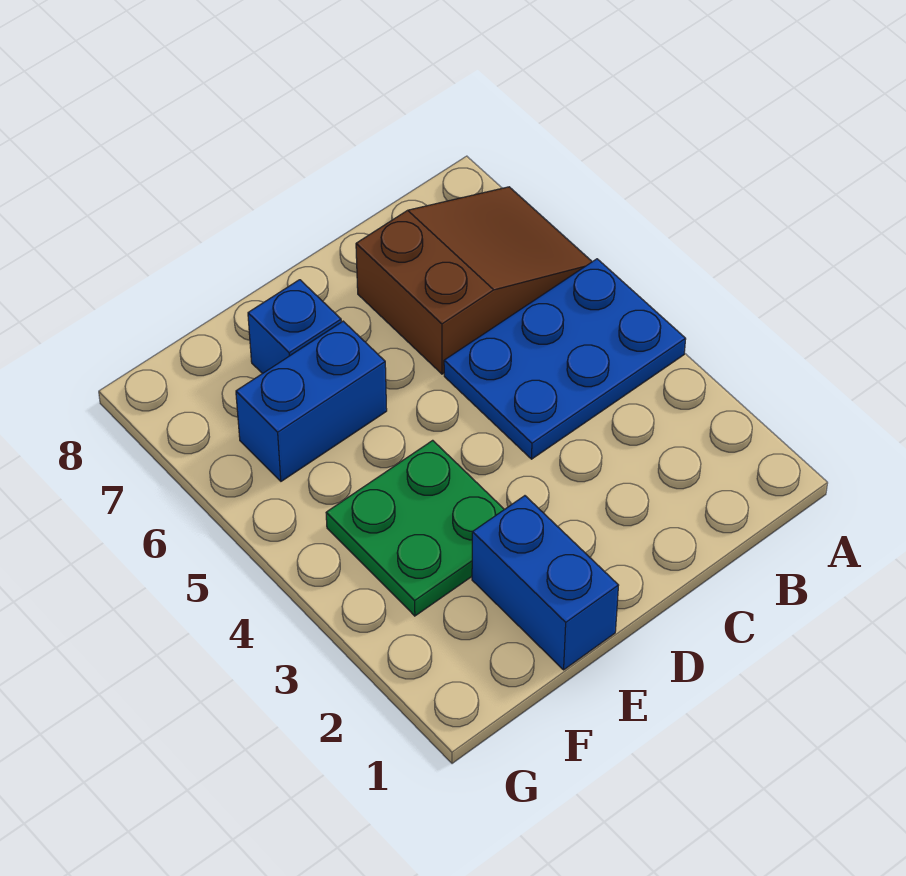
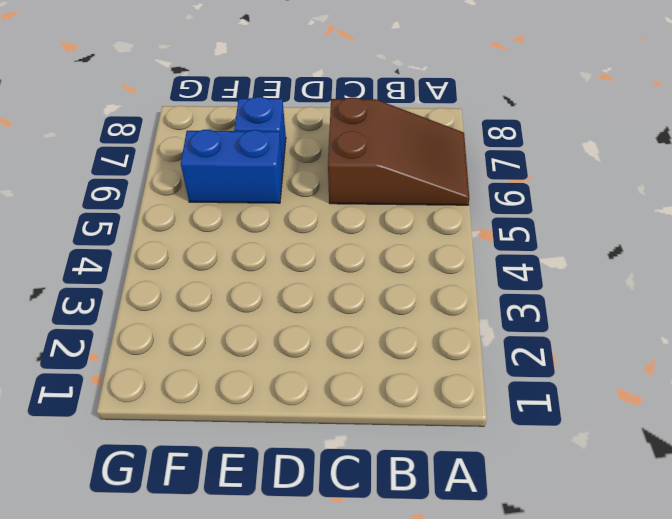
none -> blue 2x3 plate [444,259,686,459]
none -> blue 1x2 brick [472,496,619,670]

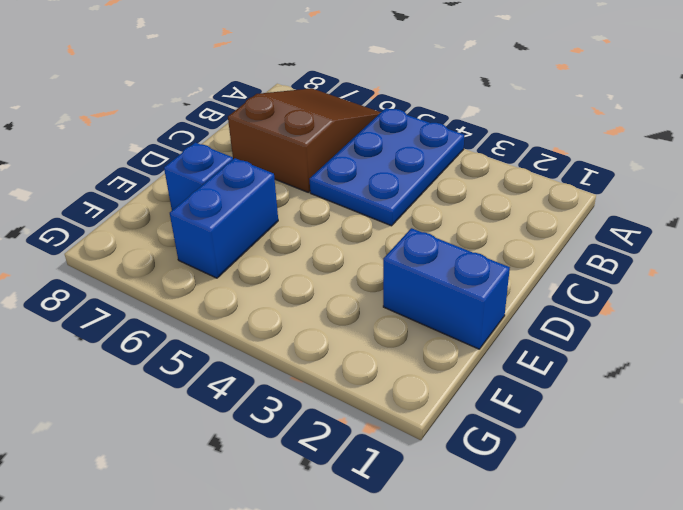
none -> green 2x2 plate [326,440,504,616]

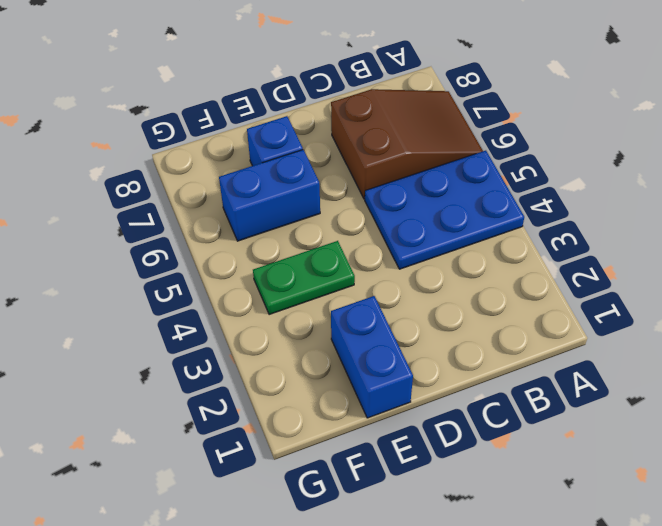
green 1x2 plate [253,241,355,315] -> green 2x2 plate [326,440,504,616]

